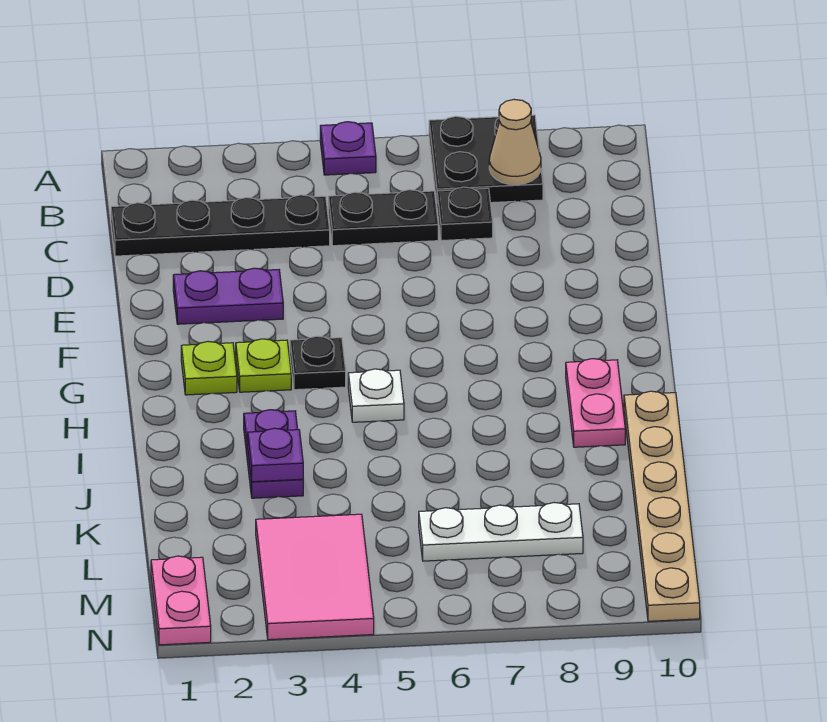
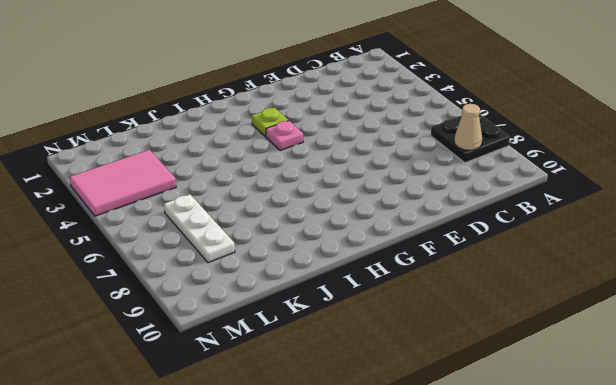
pink 1x1 plate [266,121,303,151] -> black 1x1 plate [290,336,346,390]
none -> purple 1x1 plate [320,122,376,175]
none -> black 1x4 plate [111,195,330,256]
none -> black 1x2 plate [328,190,438,246]

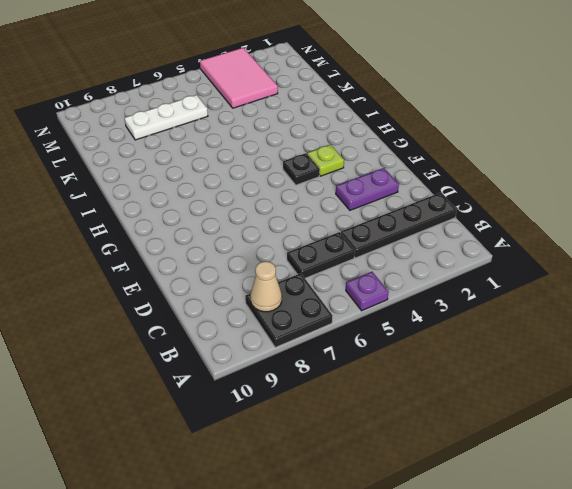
none -> black 1x1 plate [437,187,493,241]
none -> lime 1x1 plate [181,342,237,395]
none -> white 1x1 plate [348,369,404,422]

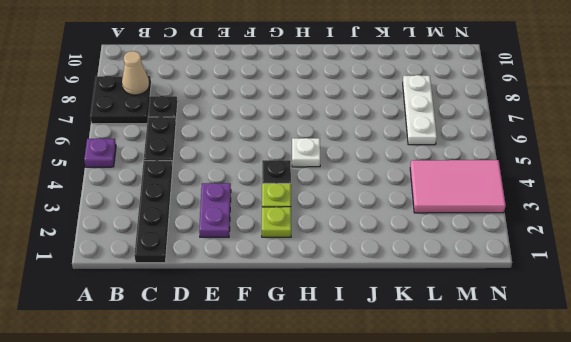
none -> pink 1x2 plate [566,359,625,447]
none -> purple 1x2 plate [244,410,303,498]
none -> tan 1x6 plate [624,391,700,621]

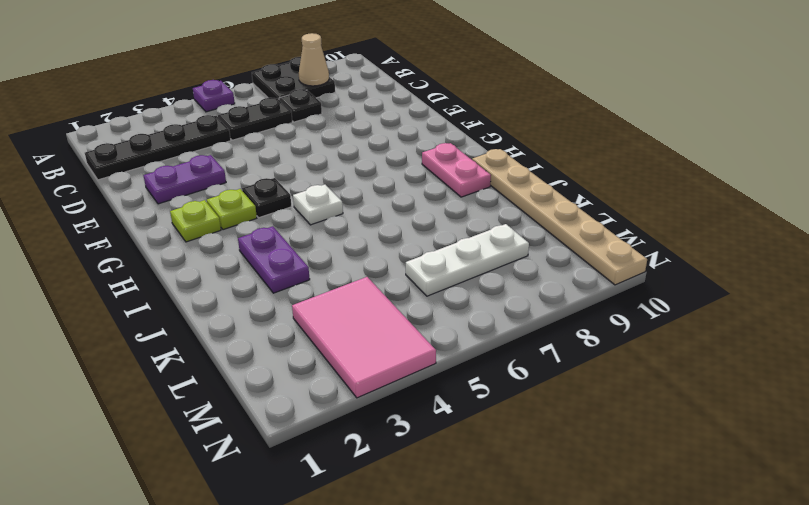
none -> pink 1x2 plate [151,556,211,645]
none -> purple 1x1 plate [248,428,303,482]

